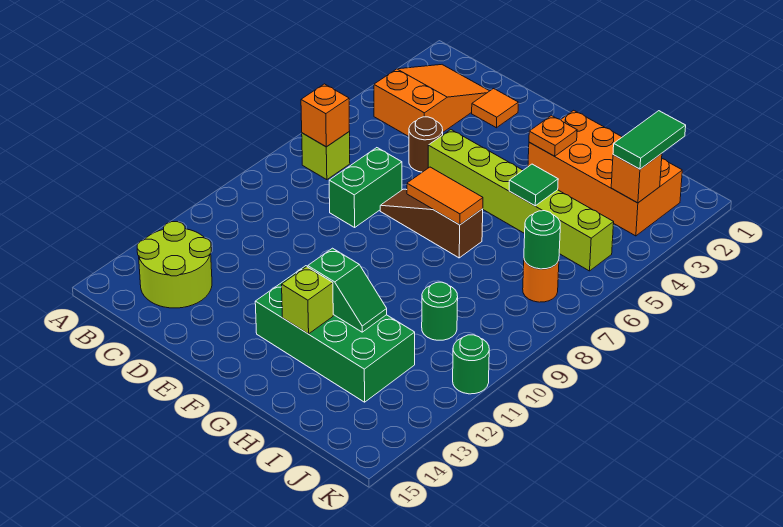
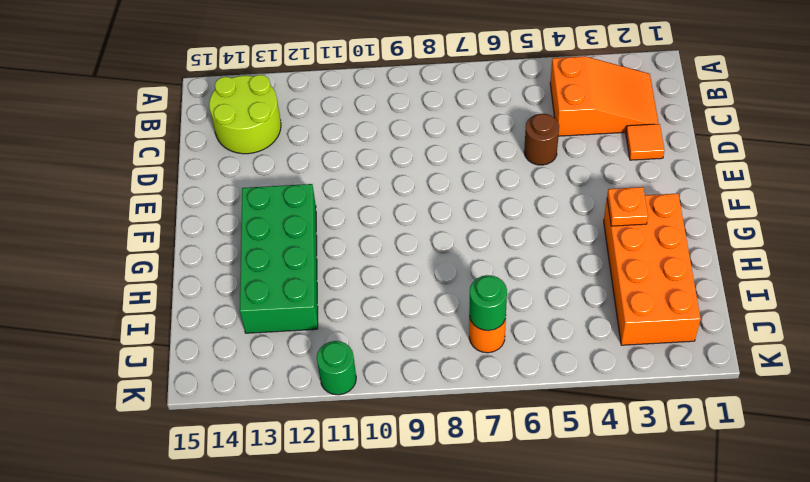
none -> lime 1x1 brick [302,132,350,180]
none -> green 1x2 brick [329,148,402,227]
none -> lime 1x6 brick [428,130,614,271]

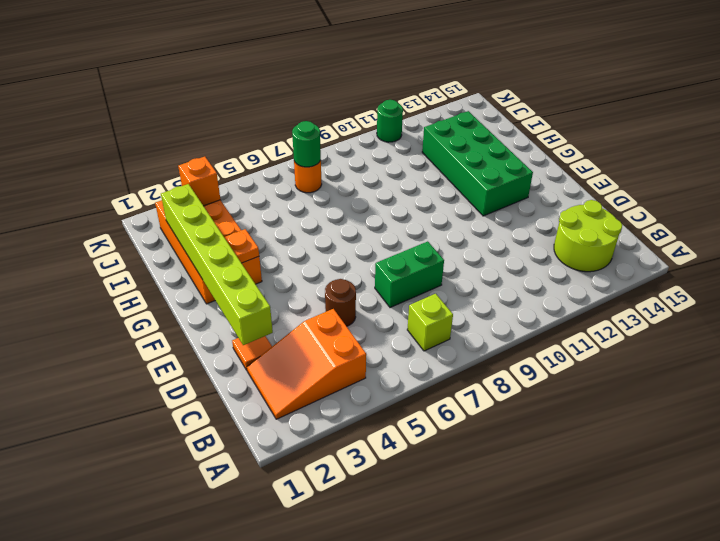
lime 1x6 brick [161,184,273,345] -> lime 1x6 brick moved to [428,130,614,271]
none -> brown 1x3 slope [380,189,483,258]
none -> green 1x1 round brick [422,282,458,340]
none -> orange 1x1 brick [301,84,349,147]

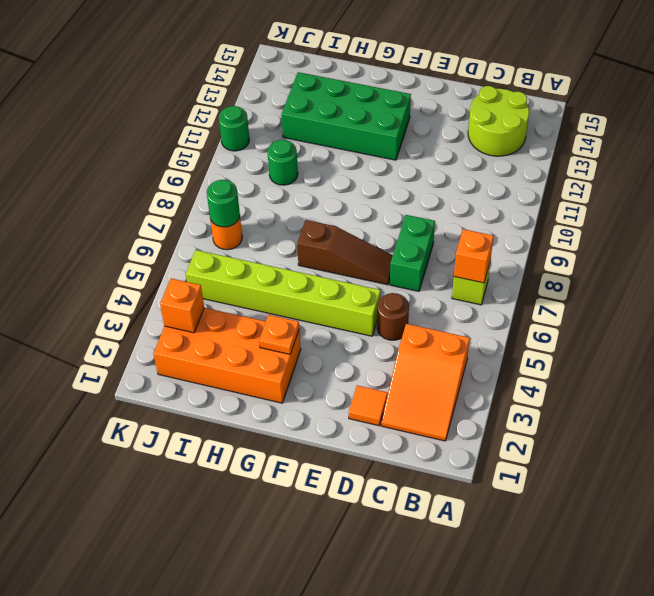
none -> orange 1x2 tile [407,167,483,225]
none -> green 1x2 slope [308,248,387,332]
none -> lime 1x1 brick [282,267,333,334]

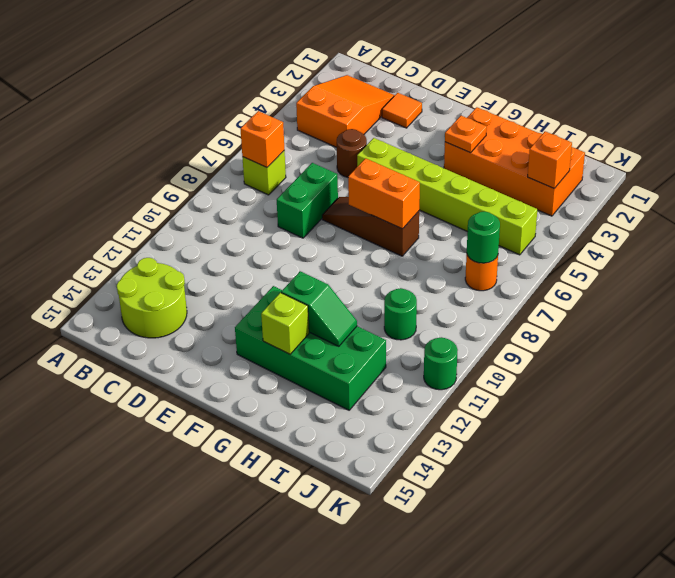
orange 1x2 brick [348,158,420,229] -> orange 1x2 tile [407,167,483,225]
none -> green 1x1 tile [509,164,558,206]
none -> green 1x2 tile [613,111,686,169]

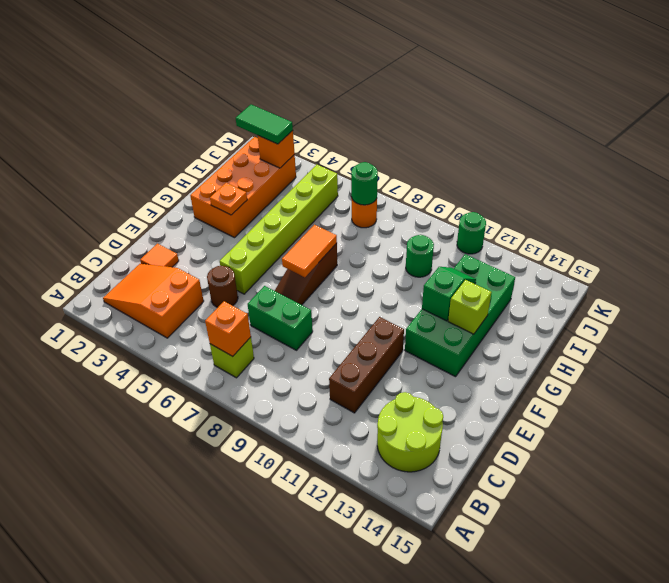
brown 1x3 brick [329,317,404,413] -> none
none -> green 1x1 tile [509,164,558,206]

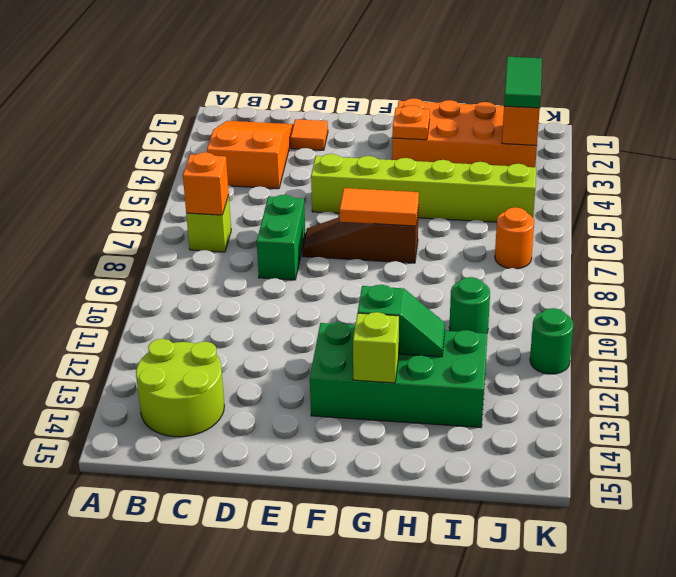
none -> brown 1x1 round brick [409,117,443,172]
none -> green 1x1 tile [509,164,558,206]
none -> green 1x1 round brick [524,211,560,269]

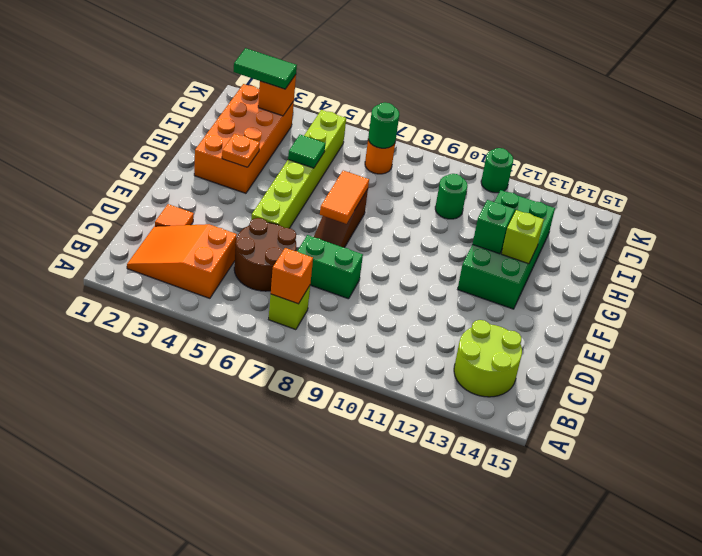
brown 2x2 round brick [234,218,296,291] -> brown 1x1 round brick [409,117,443,172]

